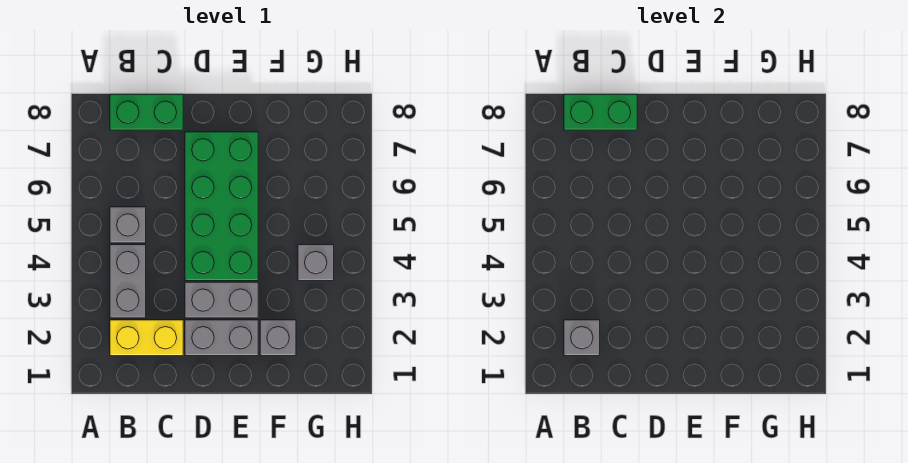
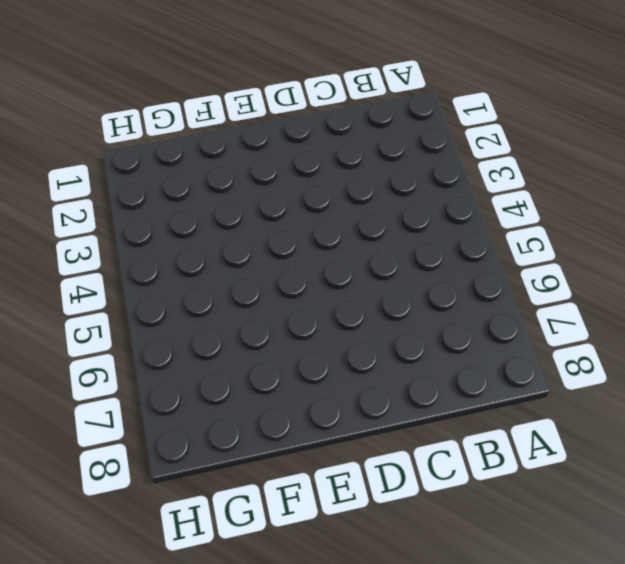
none -> yellow 1x2 brick [110,320,183,356]
none -> grey 1x2 brick [110,245,146,318]

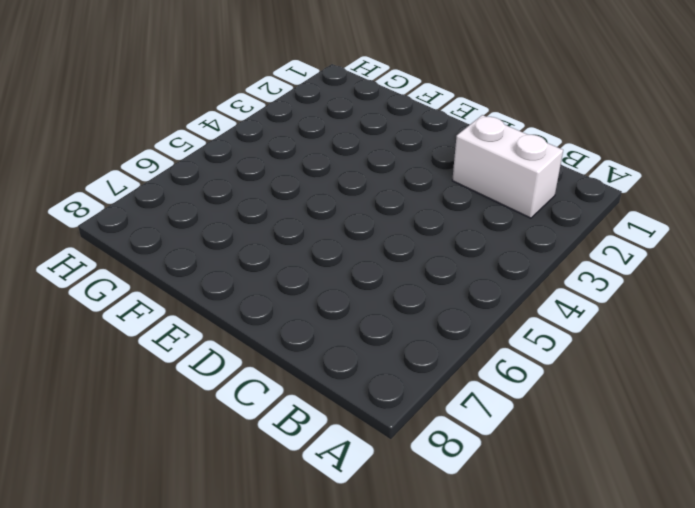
white 1x2 brick [452,115,563,218] -> yellow 1x2 brick [110,320,183,356]
none -> grey 1x2 brick [110,245,146,318]
none -> grey 1x1 brick [110,207,146,243]

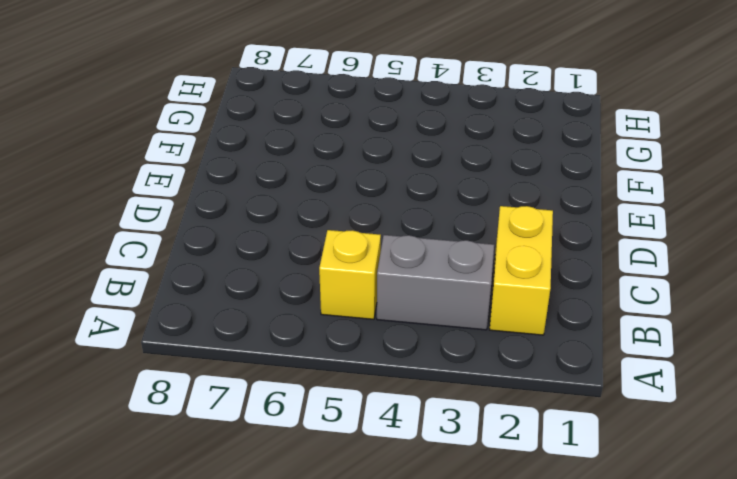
yellow 1x1 brick [319,230,381,319] -> grey 1x1 brick [110,207,146,243]
none -> green 1x2 brick [110,94,183,130]
none -> grey 1x2 brick [185,320,258,356]

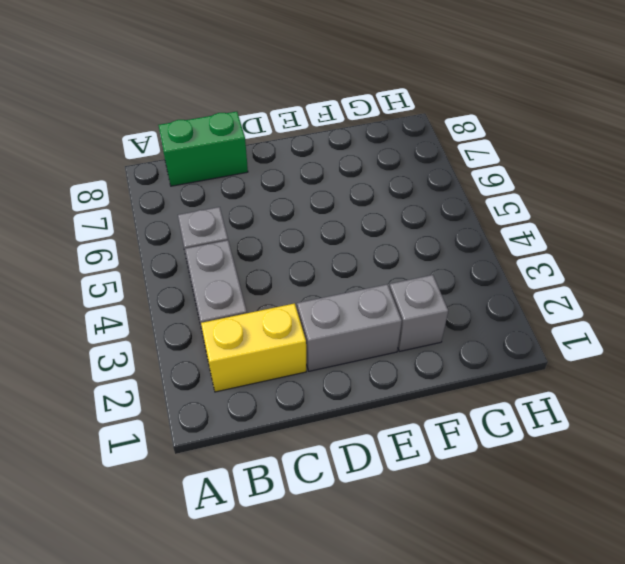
none -> grey 1x2 brick [185,282,258,318]
none -> green 2x4 brick [185,132,258,281]

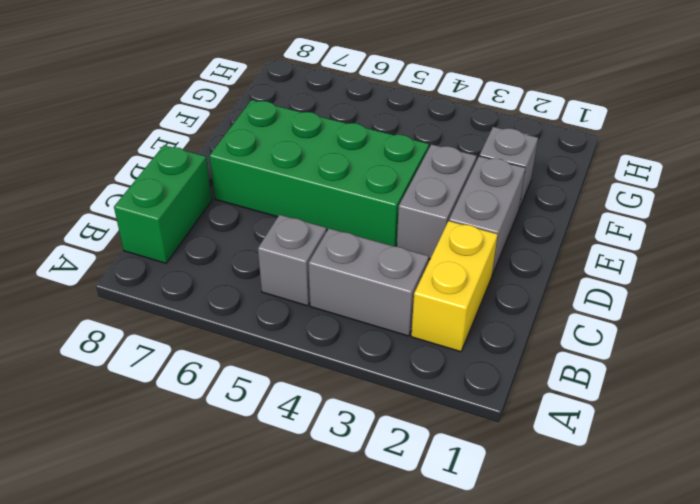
none -> grey 1x1 brick [298,245,334,281]
none -> grey 1x1 brick [564,320,600,356]

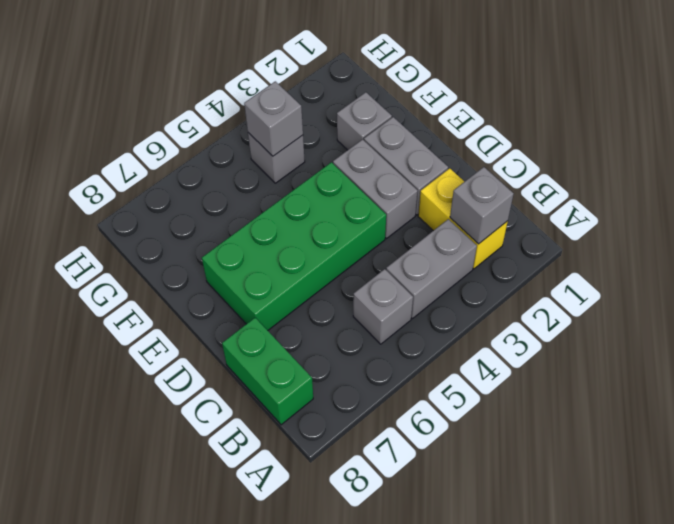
grey 1x1 brick [244,81,303,156] -> none
none -> green 1x2 brick [564,94,637,130]

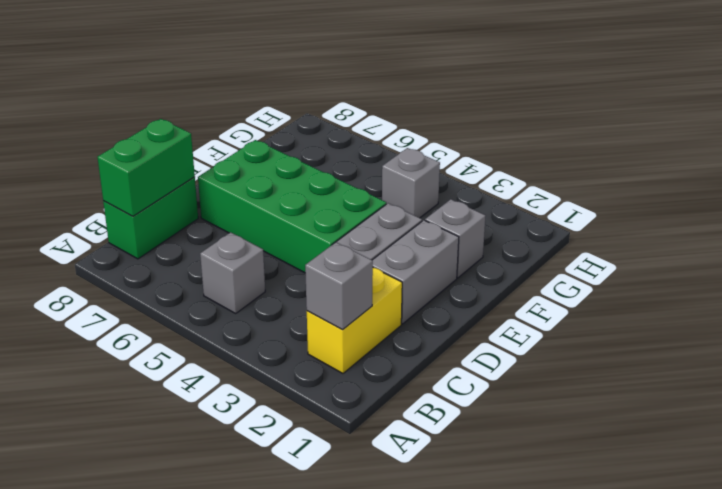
none -> grey 1x2 brick [110,245,146,318]

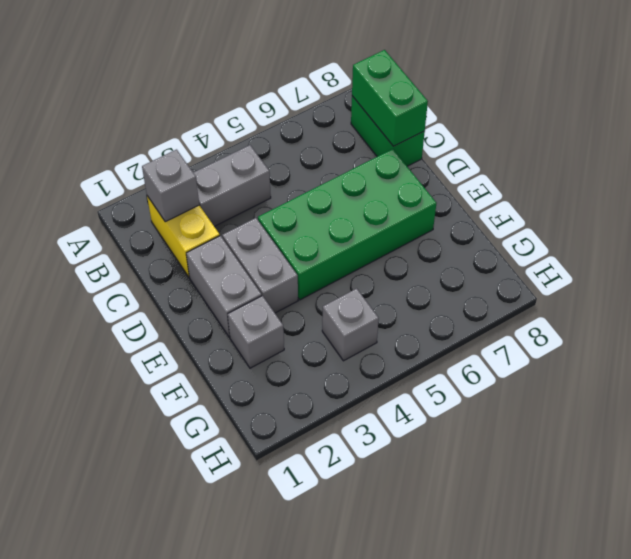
none -> grey 1x1 brick [110,207,146,243]

